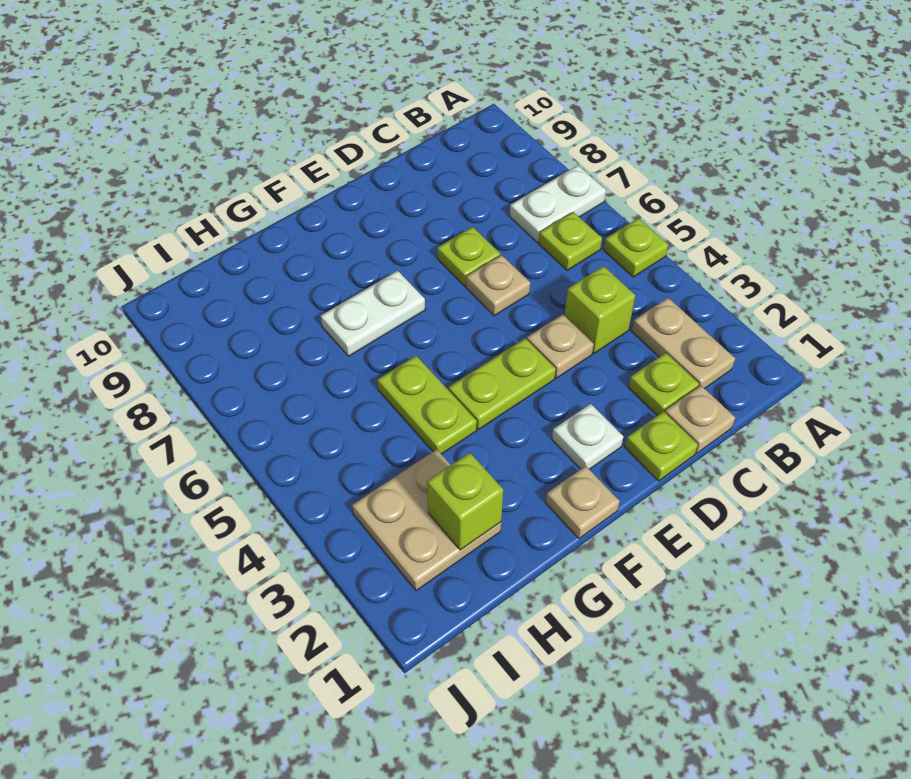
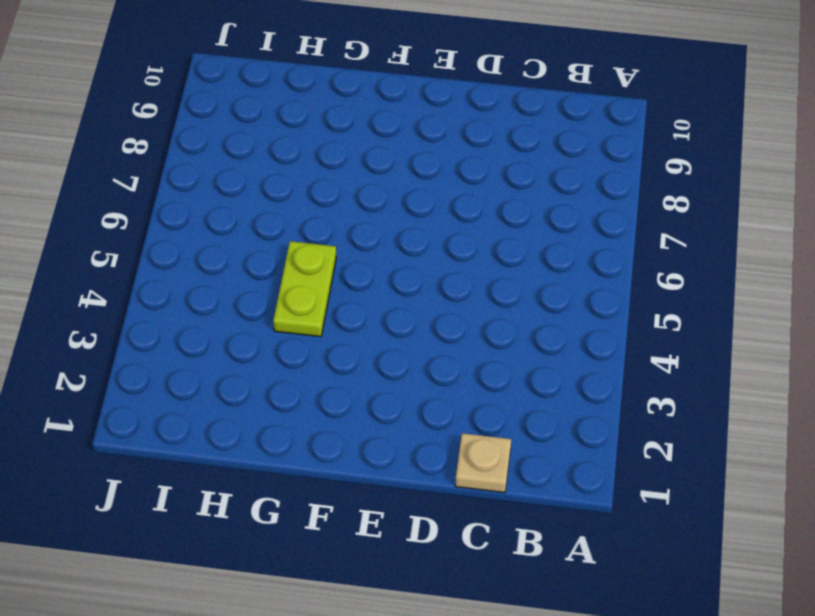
none -> lime 1x1 plate [604,218,668,277]
none -> white 1x2 plate [510,165,606,242]
none -> tan 1x2 plate [632,298,735,389]

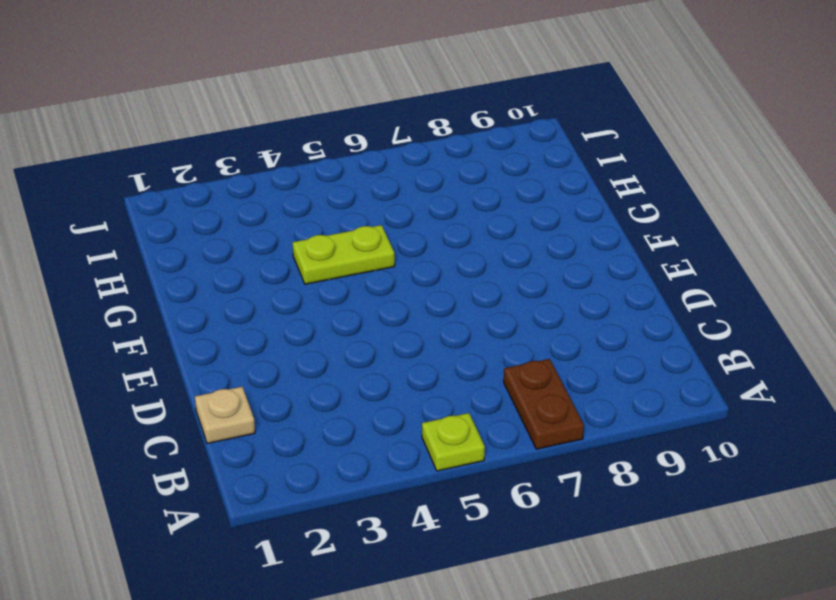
brown 1x2 plate [504,359,584,449] -> white 1x2 plate [510,165,606,242]
none -> tan 1x2 plate [632,298,735,389]
none -> lime 1x1 plate [539,212,602,270]
none -> lime 1x1 plate [628,353,699,416]

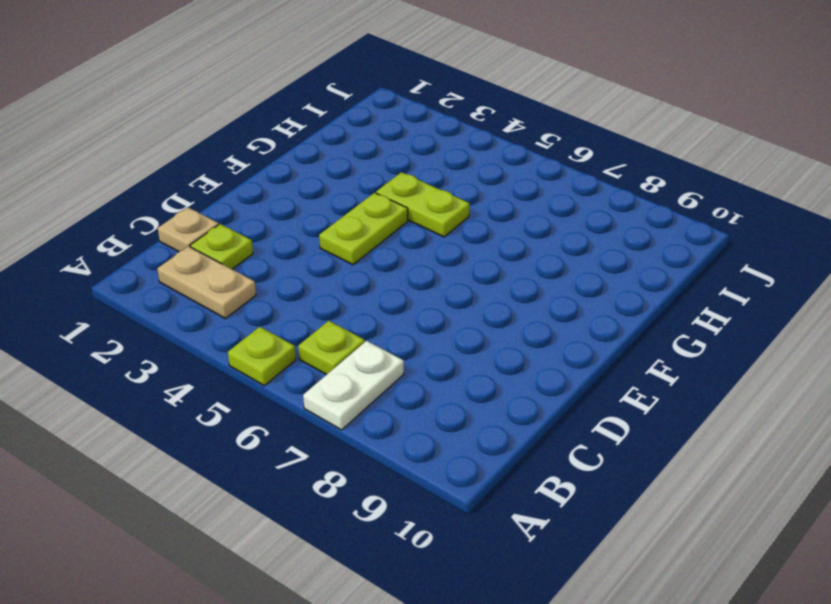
none -> lime 1x1 brick [565,266,635,354]
none -> lime 1x1 plate [625,411,698,481]
none -> tan 1x1 plate [527,314,594,378]

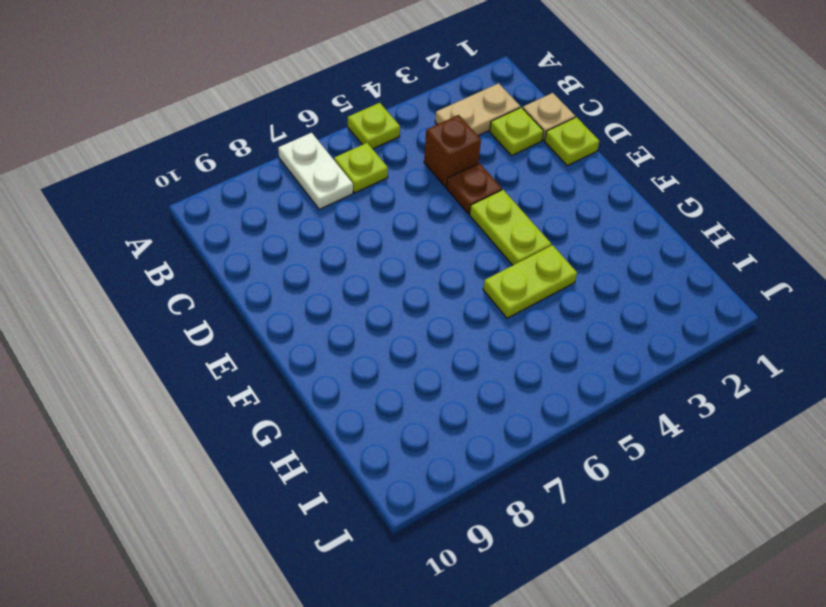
brown 1x1 brick [424,115,481,187] -> lime 1x1 brick [565,266,635,354]
brown 1x1 plate [447,163,502,214] -> tan 1x1 plate [527,314,594,378]
none -> tan 1x1 plate [466,255,530,316]
none -> lime 1x1 plate [437,227,500,286]
none -> white 1x1 plate [552,404,623,469]

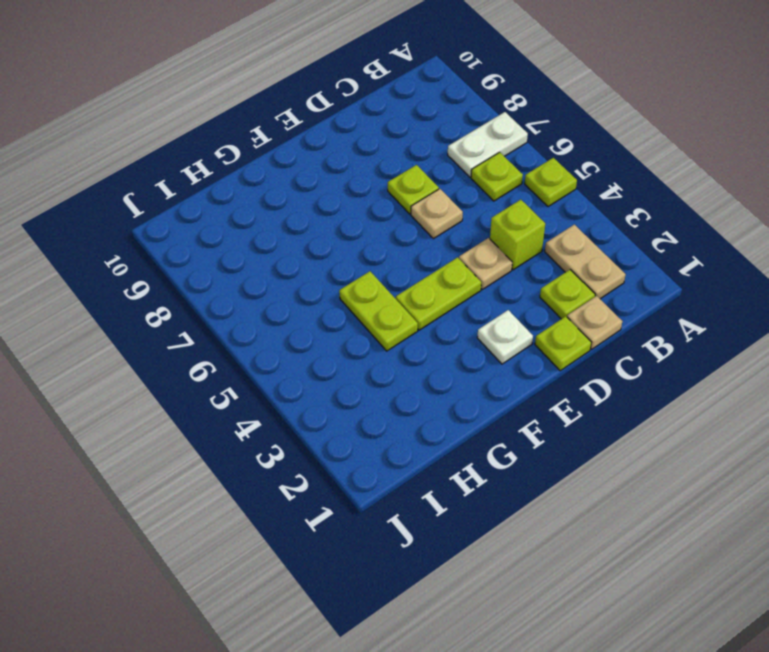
none -> tan 1x1 plate [546,466,620,539]
none -> white 1x2 plate [321,271,425,356]
none -> tan 2x2 plate [352,449,501,591]

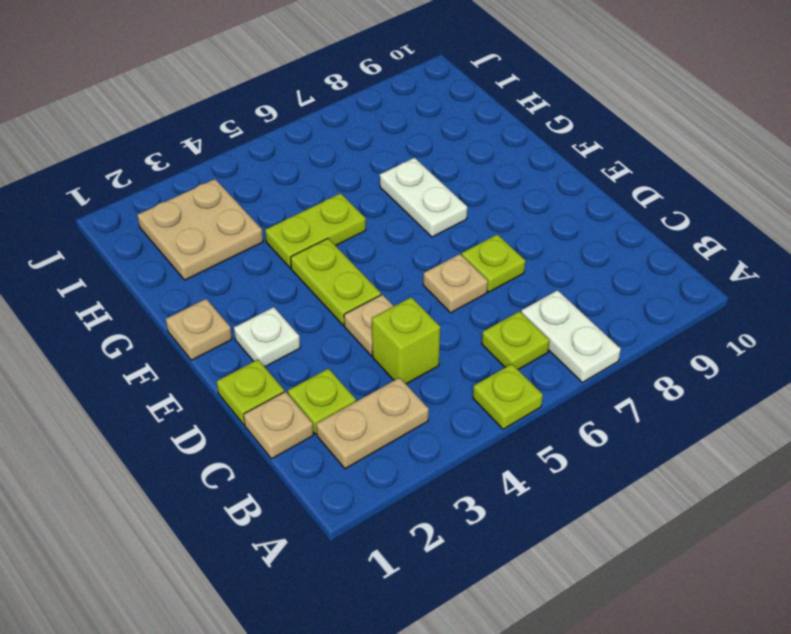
none -> lime 1x1 brick [427,453,503,550]

